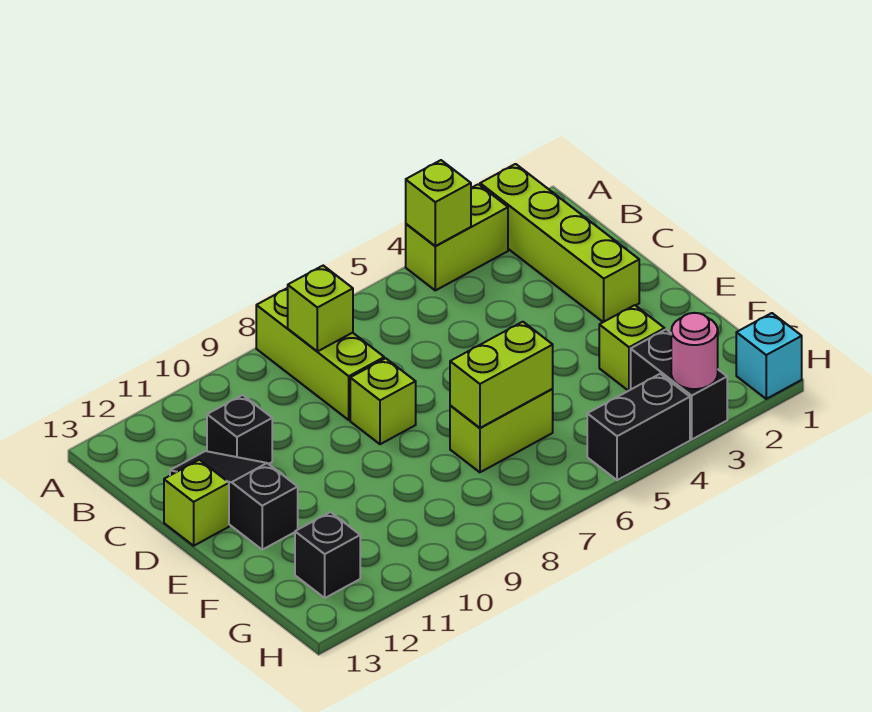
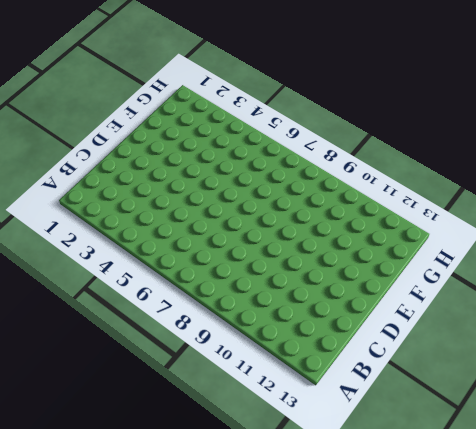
none -> lime 1x4 brick [480,164,639,322]
none -> lime 1x2 brick [406,184,508,290]
none -> lime 1x3 brick [256,288,384,420]

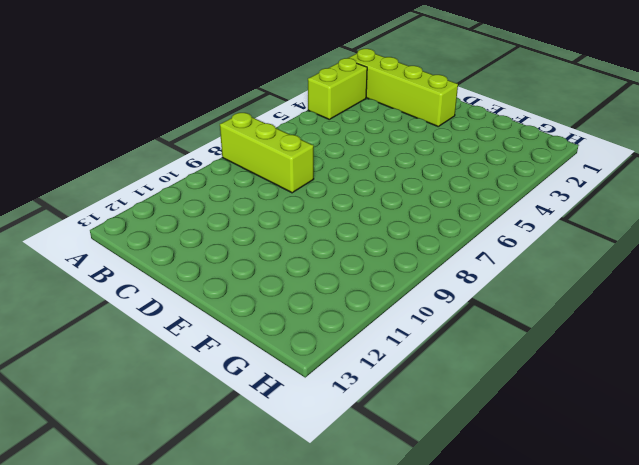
none -> black 1x1 brick [207,395,272,464]
none -> black 1x3 slope [170,451,298,550]
none -> lime 1x1 brick [350,358,416,444]

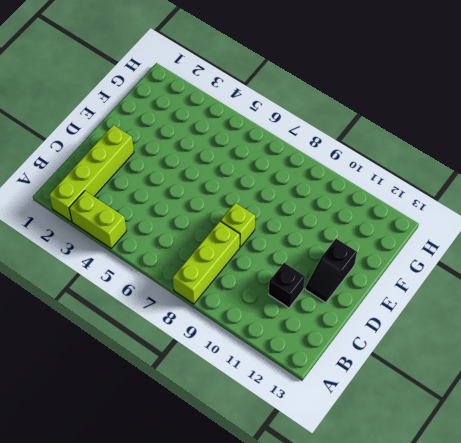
black 1x2 slope [305,239,357,303] -> black 1x3 slope [170,451,298,550]
none -> lime 1x1 brick [164,460,229,546]
none -> lime 1x1 brick [599,305,665,391]
none -> lime 1x2 brick [450,389,553,472]

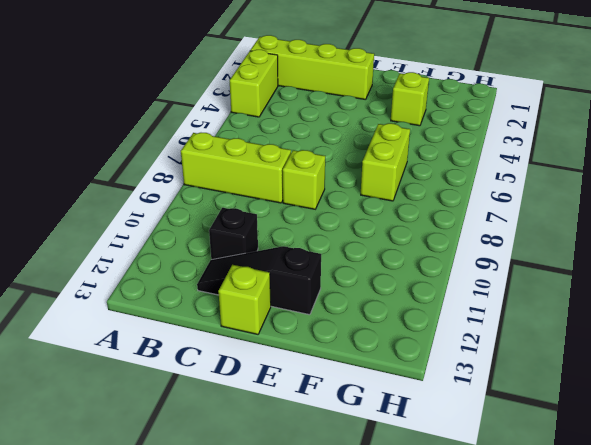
none -> black 1x2 brick [631,330,727,439]
none -> black 1x1 brick [295,512,360,598]
none -> cyan 1x1 brick [736,313,802,399]

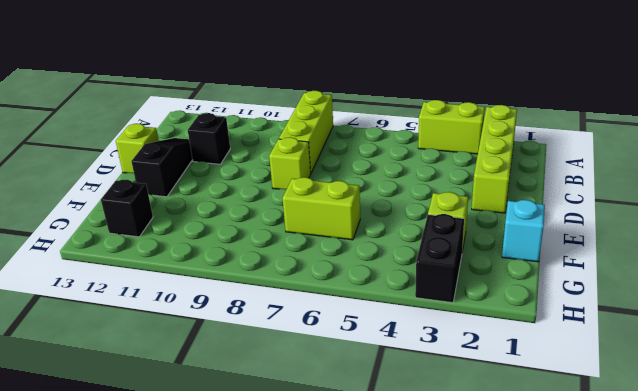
cyan 1x1 brick [502,200,545,262] -> cyan 1x1 brick moved to [736,313,802,399]
none -> black 1x2 brick [587,374,690,480]
none -> lime 1x1 brick [406,160,471,246]
none -> lime 1x1 brick [288,266,353,352]

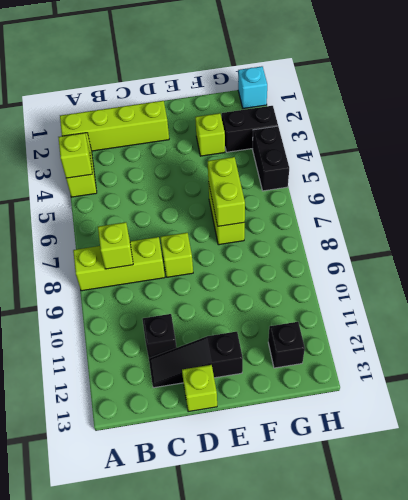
none -> pink 1x1 round brick [671,313,718,389]

